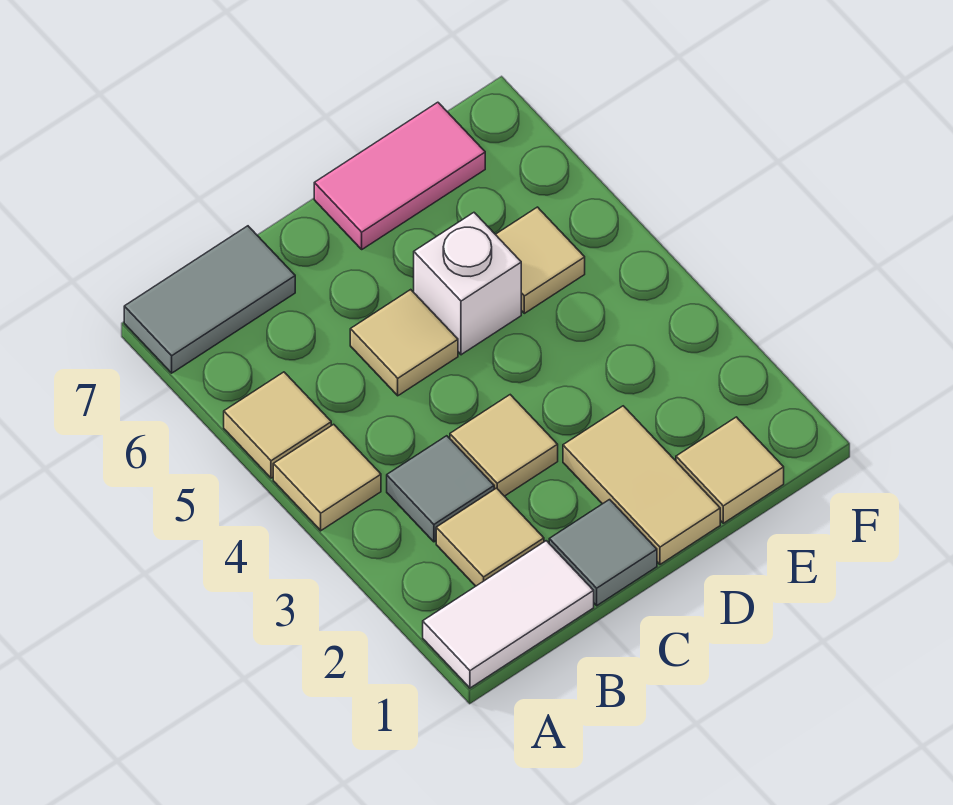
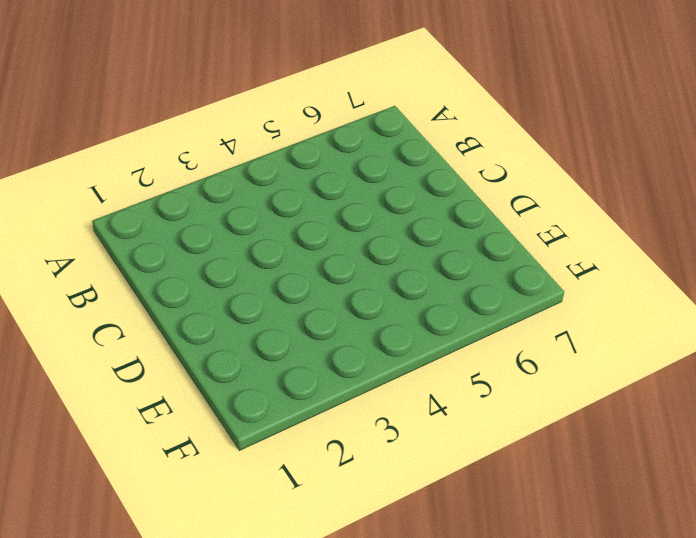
none -> white 1x2 tile [423,541,594,688]
none -> tan 1x1 tile [273,424,381,531]
none -> tan 1x1 tile [224,372,331,478]

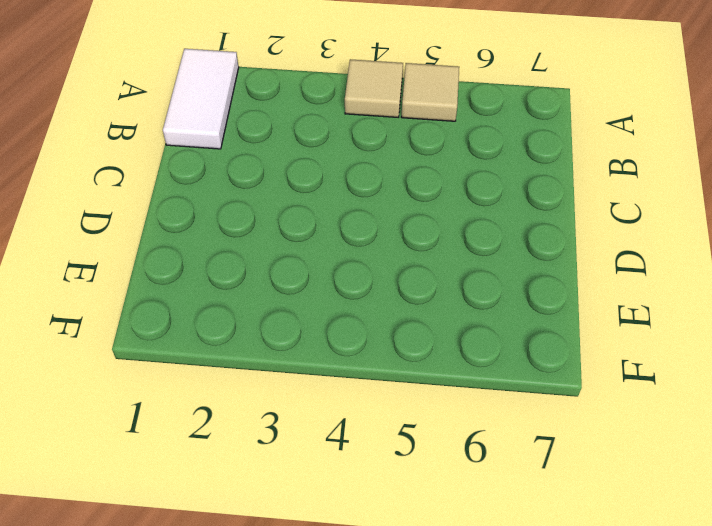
none -> grey 1x2 tile [124,226,295,373]
none -> tan 1x1 tile [436,488,544,586]
none -> grey 1x1 tile [387,436,494,542]

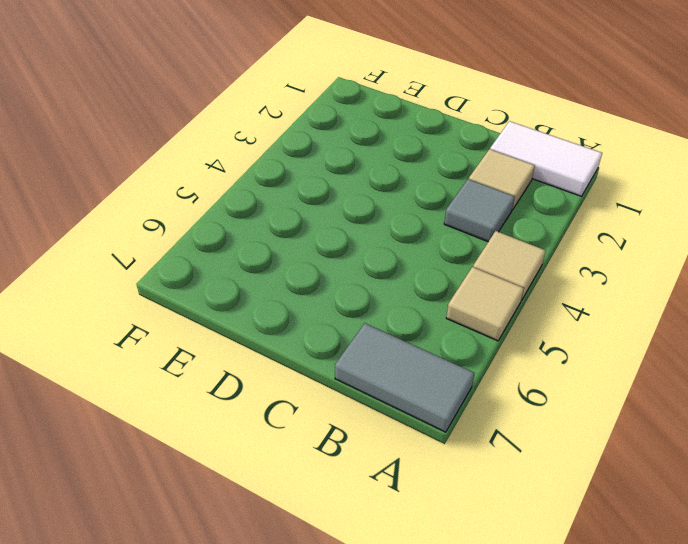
none -> grey 1x1 tile [549,500,657,606]
none -> tan 1x1 tile [450,395,558,496]
none -> tan 1x1 tile [350,290,458,396]

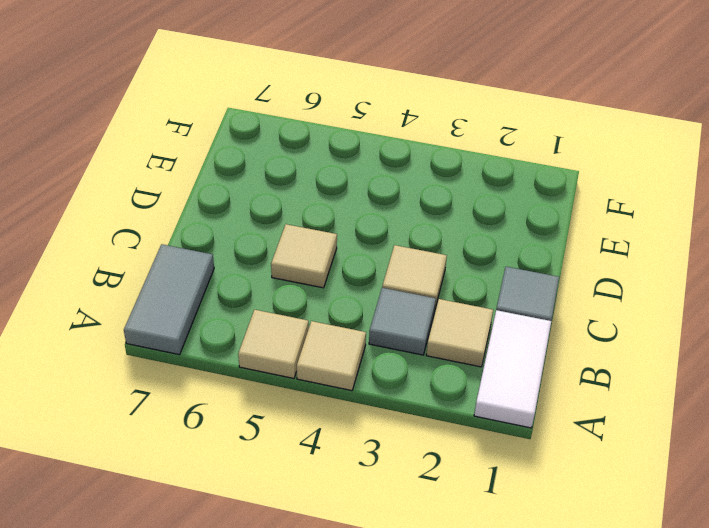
none -> tan 1x2 tile [563,406,720,564]
none -> white 1x1 brick [414,213,521,355]
none -> pink 1x2 tile [314,102,485,249]

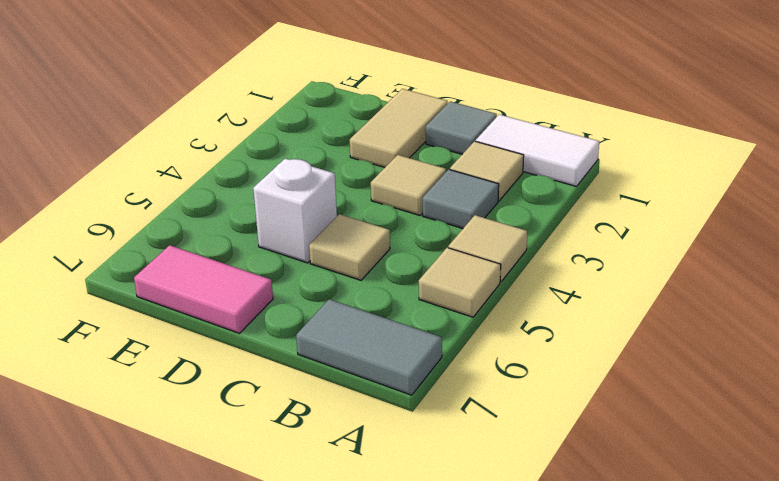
none -> tan 1x1 tile [676,417,784,523]
none -> tan 1x1 tile [495,207,585,313]

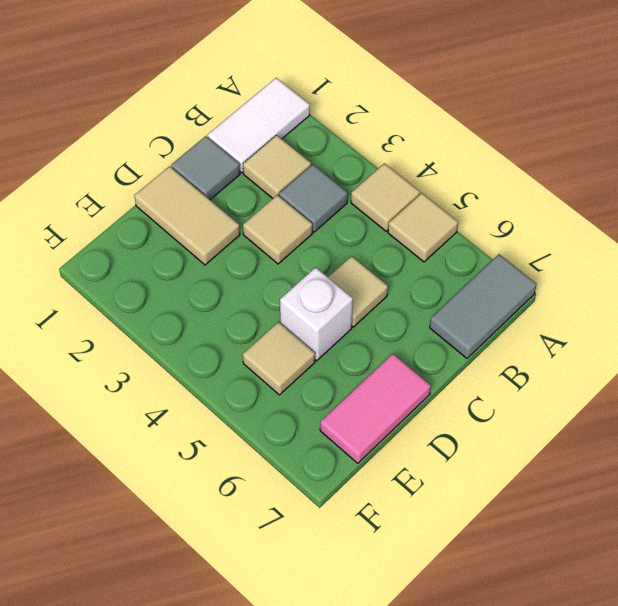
none -> tan 1x1 tile [676,417,784,523]

